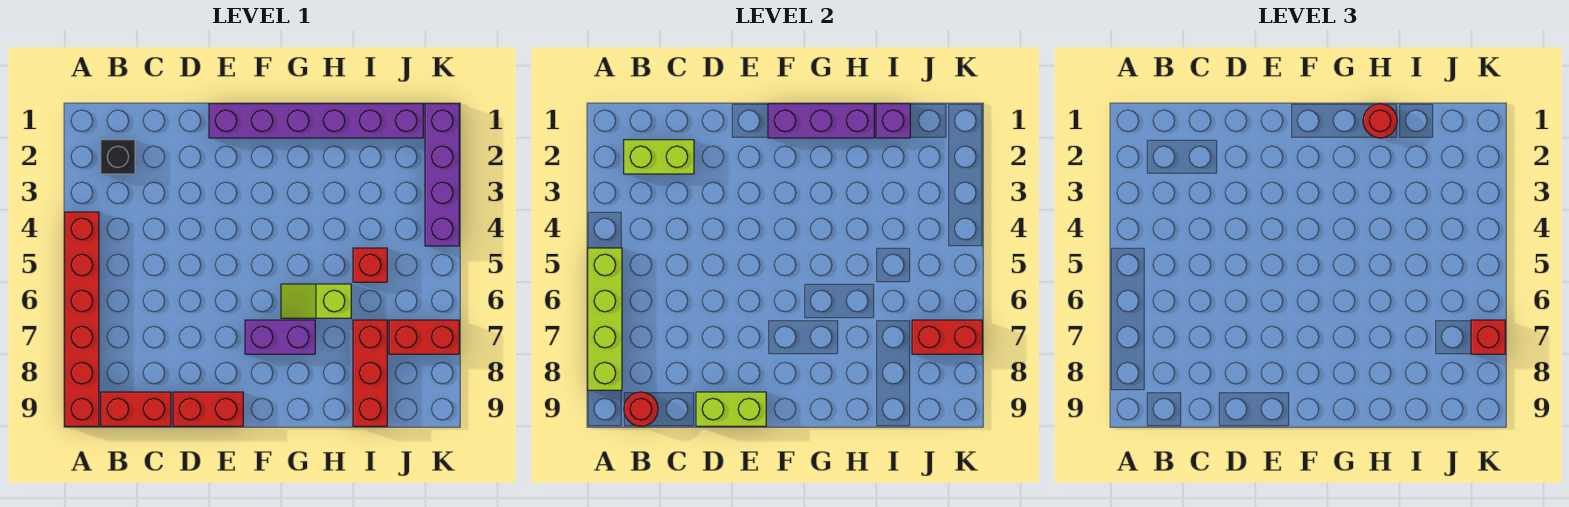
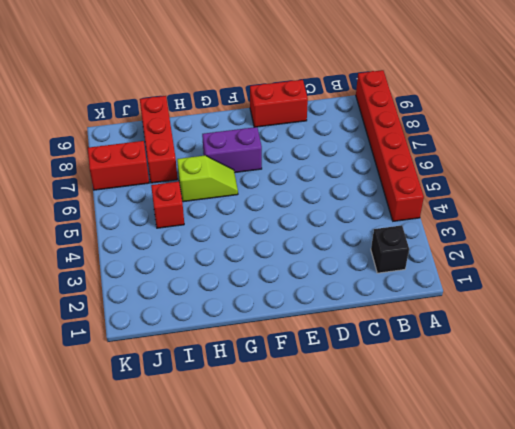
none -> red 1x2 brick [101,392,171,426]
none -> purple 1x6 brick [209,104,423,138]
none -> purple 1x4 brick [425,104,459,246]

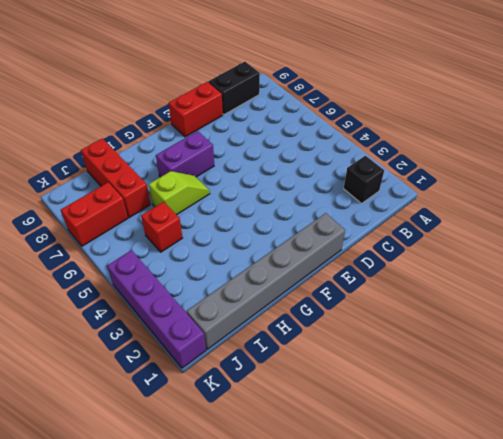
black 1x2 brick [208,62,260,115] -> red 1x2 brick [101,392,171,426]
grey 1x6 brick [187,213,345,349] -> purple 1x6 brick [209,104,423,138]
none -> red 1x6 brick [65,212,99,426]
none -> lime 1x4 brick [588,248,622,390]
none -> lime 1x2 brick [624,140,694,174]

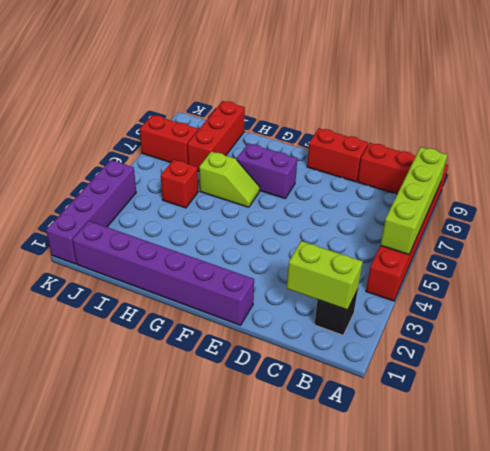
none -> red 1x1 round brick [624,392,658,426]
none -> lime 1x2 brick [696,392,766,426]
none -> purple 1x3 brick [768,104,874,138]

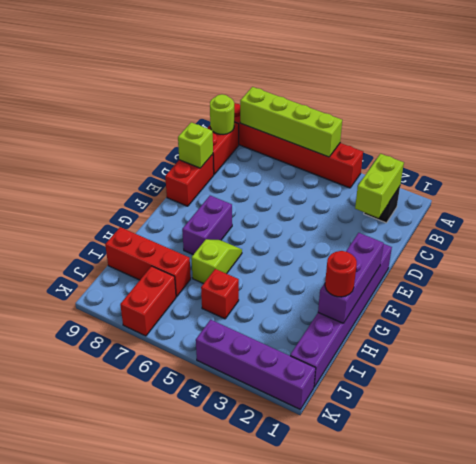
lime 1x1 round brick [210,94,234,134] -> red 1x1 round brick [624,392,658,426]
lime 1x1 brick [178,122,213,168] -> lime 1x2 brick [696,392,766,426]
none -> purple 1x1 brick [876,104,910,138]
none -> red 1x2 brick [912,320,982,354]
none -> red 1x1 brick [1471,320,1505,354]

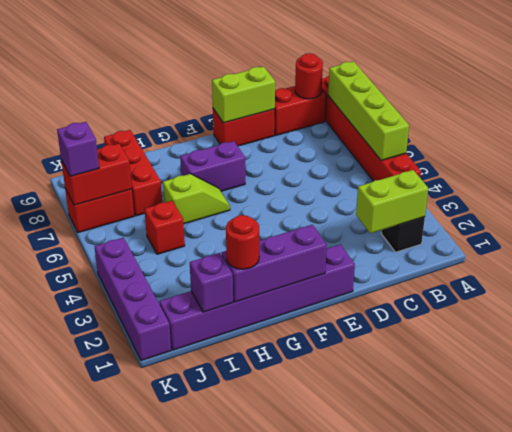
purple 1x1 brick [57,122,99,176] -> red 1x1 brick [1471,320,1505,354]

